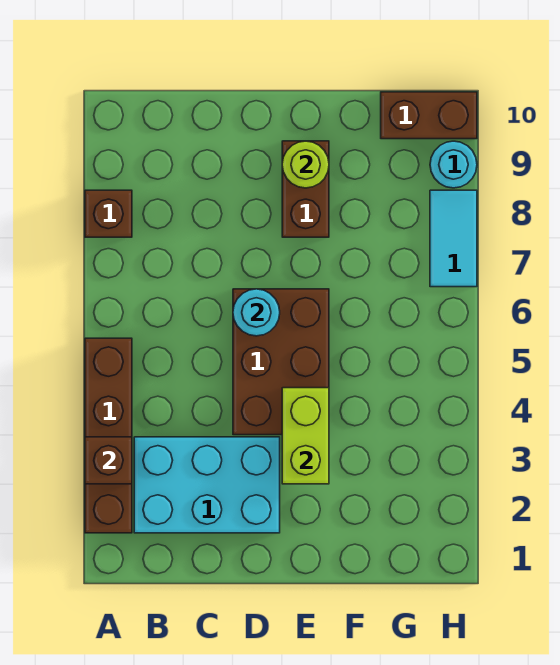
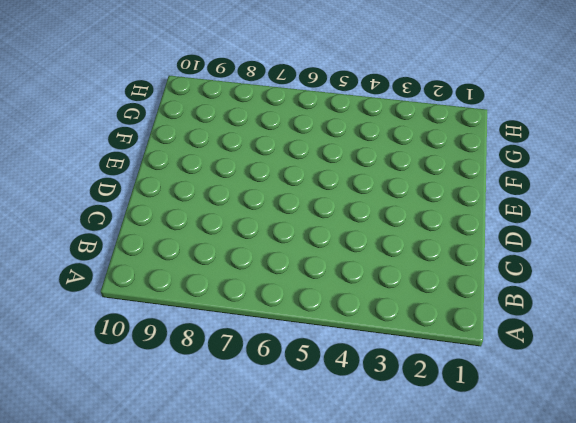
none -> brown 1x4 brick [85,338,132,533]
none -> brown 1x1 brick [85,190,132,237]
none -> cyan 2x3 brick [134,437,280,533]

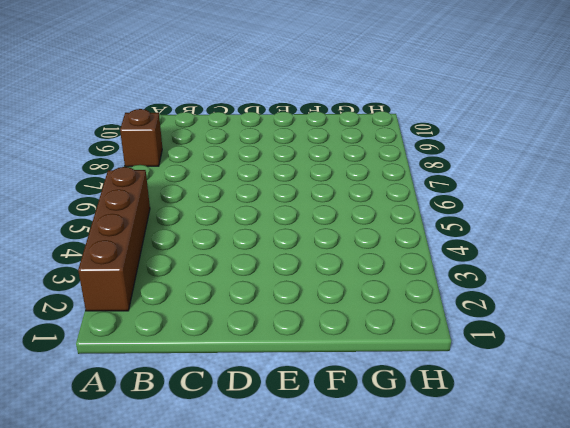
none -> cyan 2x3 brick [134,437,280,533]
none -> brown 2x3 brick [233,289,329,435]
none -> brown 1x2 brick [282,141,329,237]

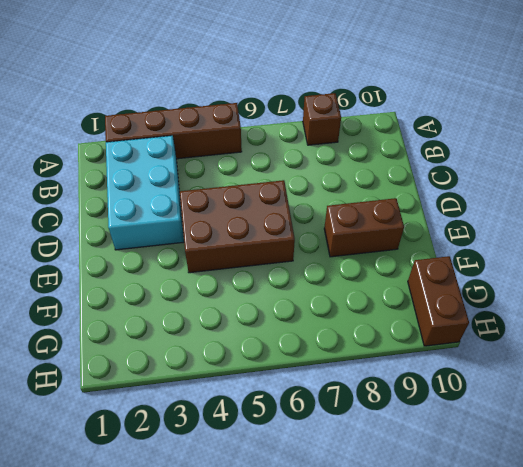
none -> cyan 1x2 tile [430,190,477,287]
none -> cyan 1x1 round brick [430,141,477,188]
none -> brown 1x1 brick [85,437,132,484]

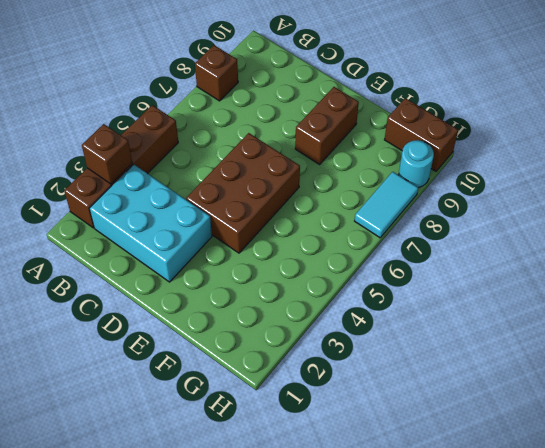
none -> cyan 1x1 round brick [233,289,280,336]
none -> lime 1x2 brick [282,388,329,484]
none -> lime 1x1 round brick [282,141,329,188]

